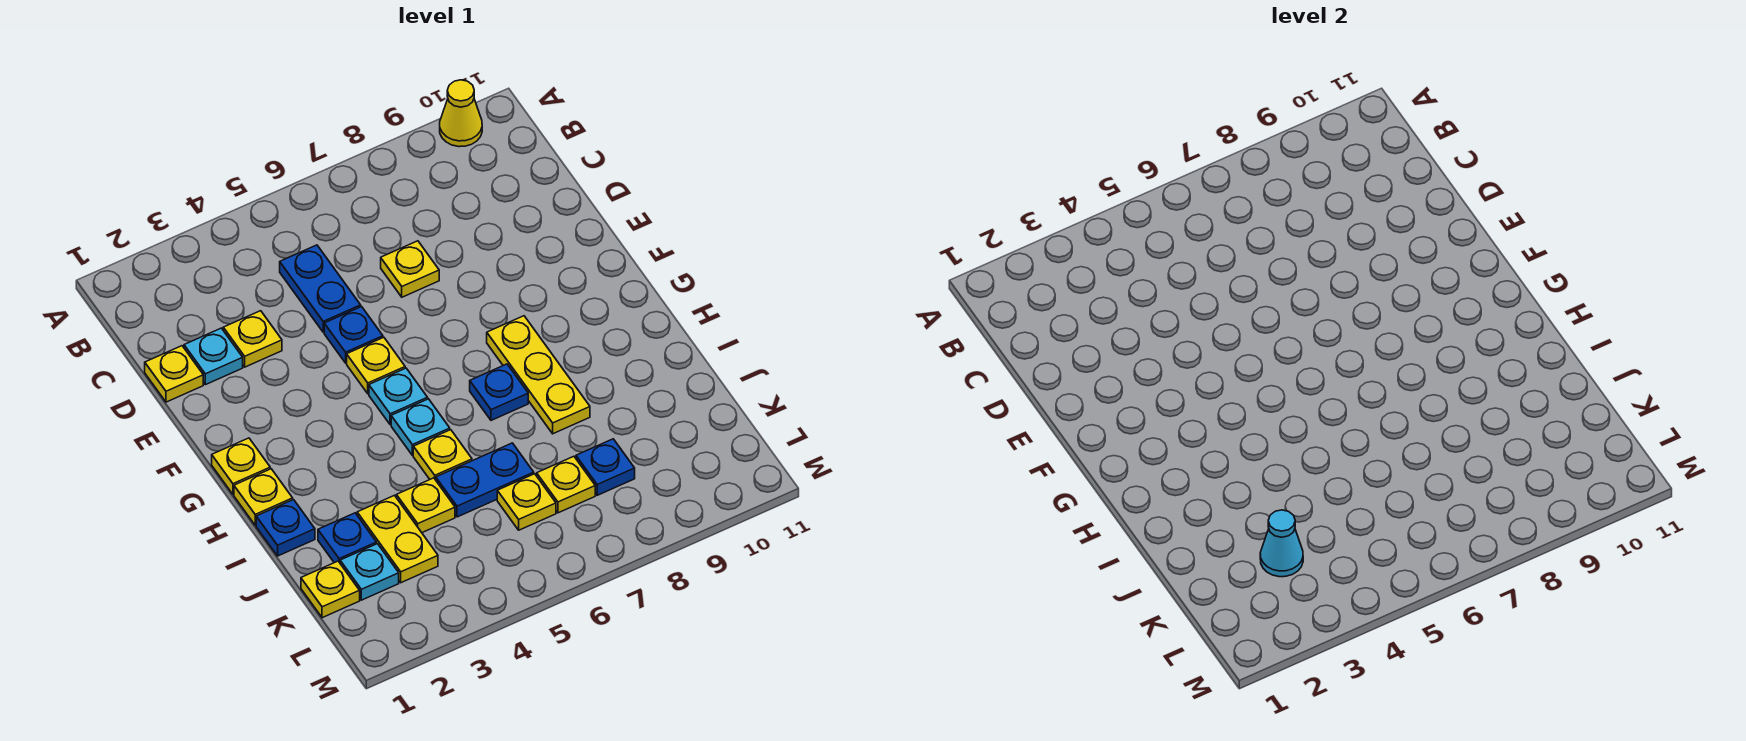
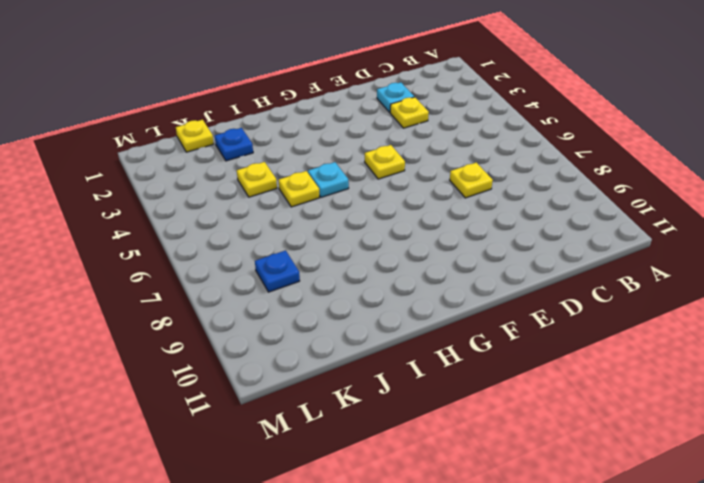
none -> yellow 1x1 cone [440,80,482,147]
none -> blue 1x2 plate [280,245,361,332]
none -> yellow 1x1 plate [145,346,203,402]

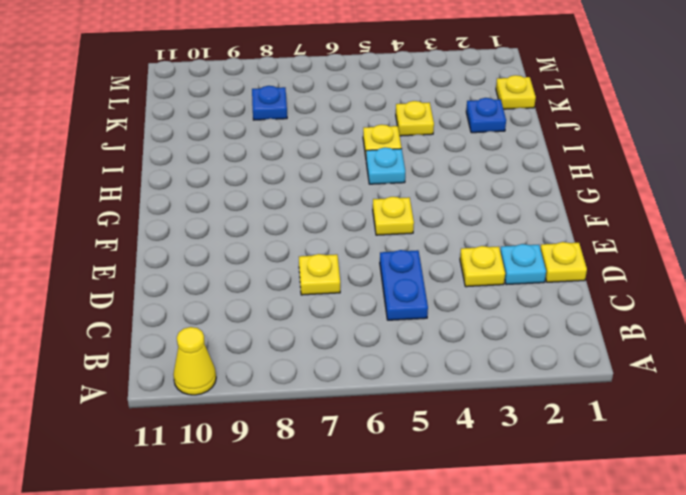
none -> blue 1x1 plate [324,307,383,363]
none -> yellow 1x1 plate [212,438,270,494]
none -> cyan 1x1 plate [369,368,428,425]

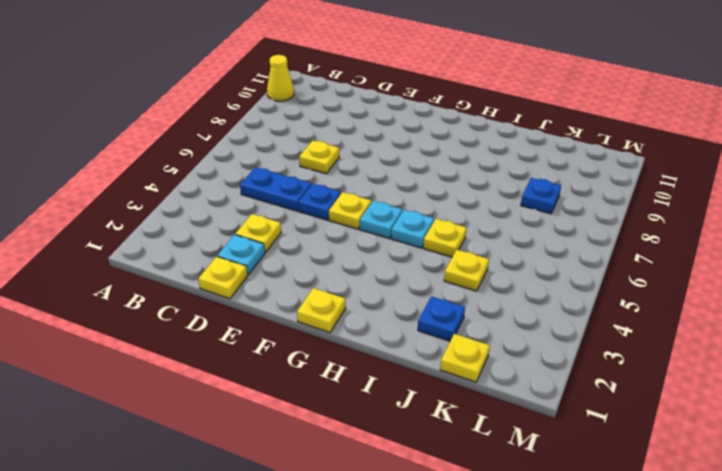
none -> yellow 1x3 plate [487,316,590,434]
none -> yellow 1x1 plate [234,469,293,525]
none -> blue 1x1 plate [470,364,528,420]

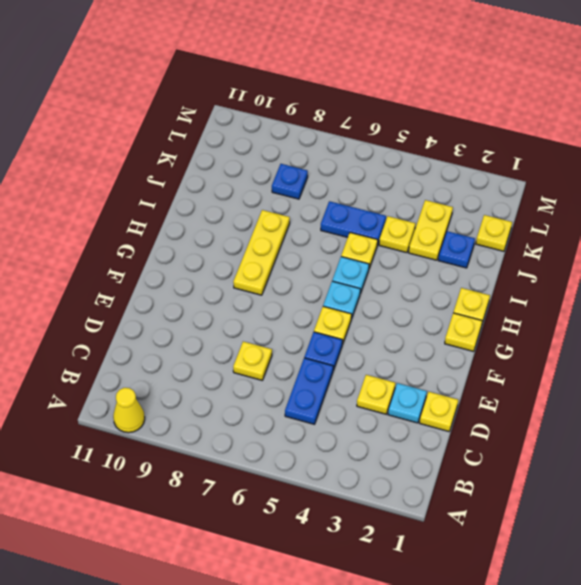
none -> blue 1x1 plate [470,364,528,420]
none -> blue 1x1 plate [256,500,315,556]
none -> cyan 1x1 plate [340,544,399,600]

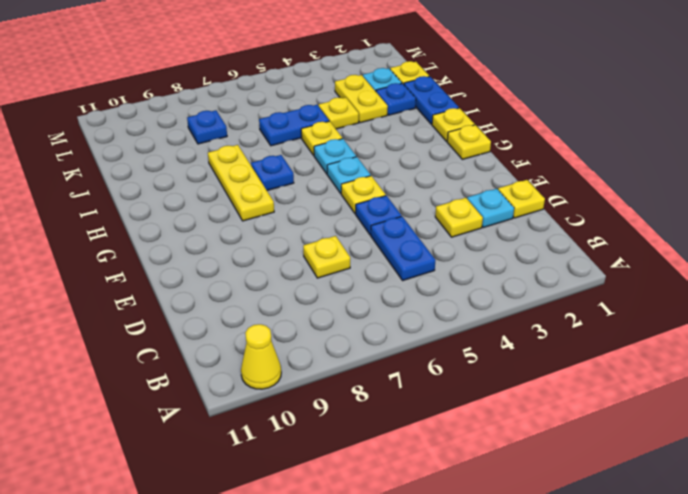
blue 1x2 plate [404,76,459,124] -> blue 1x1 plate [256,500,315,556]
none -> yellow 1x1 plate [497,474,556,530]
none -> yellow 1x1 plate [537,456,595,513]
none -> cyan 1x1 cone [1260,510,1303,577]

